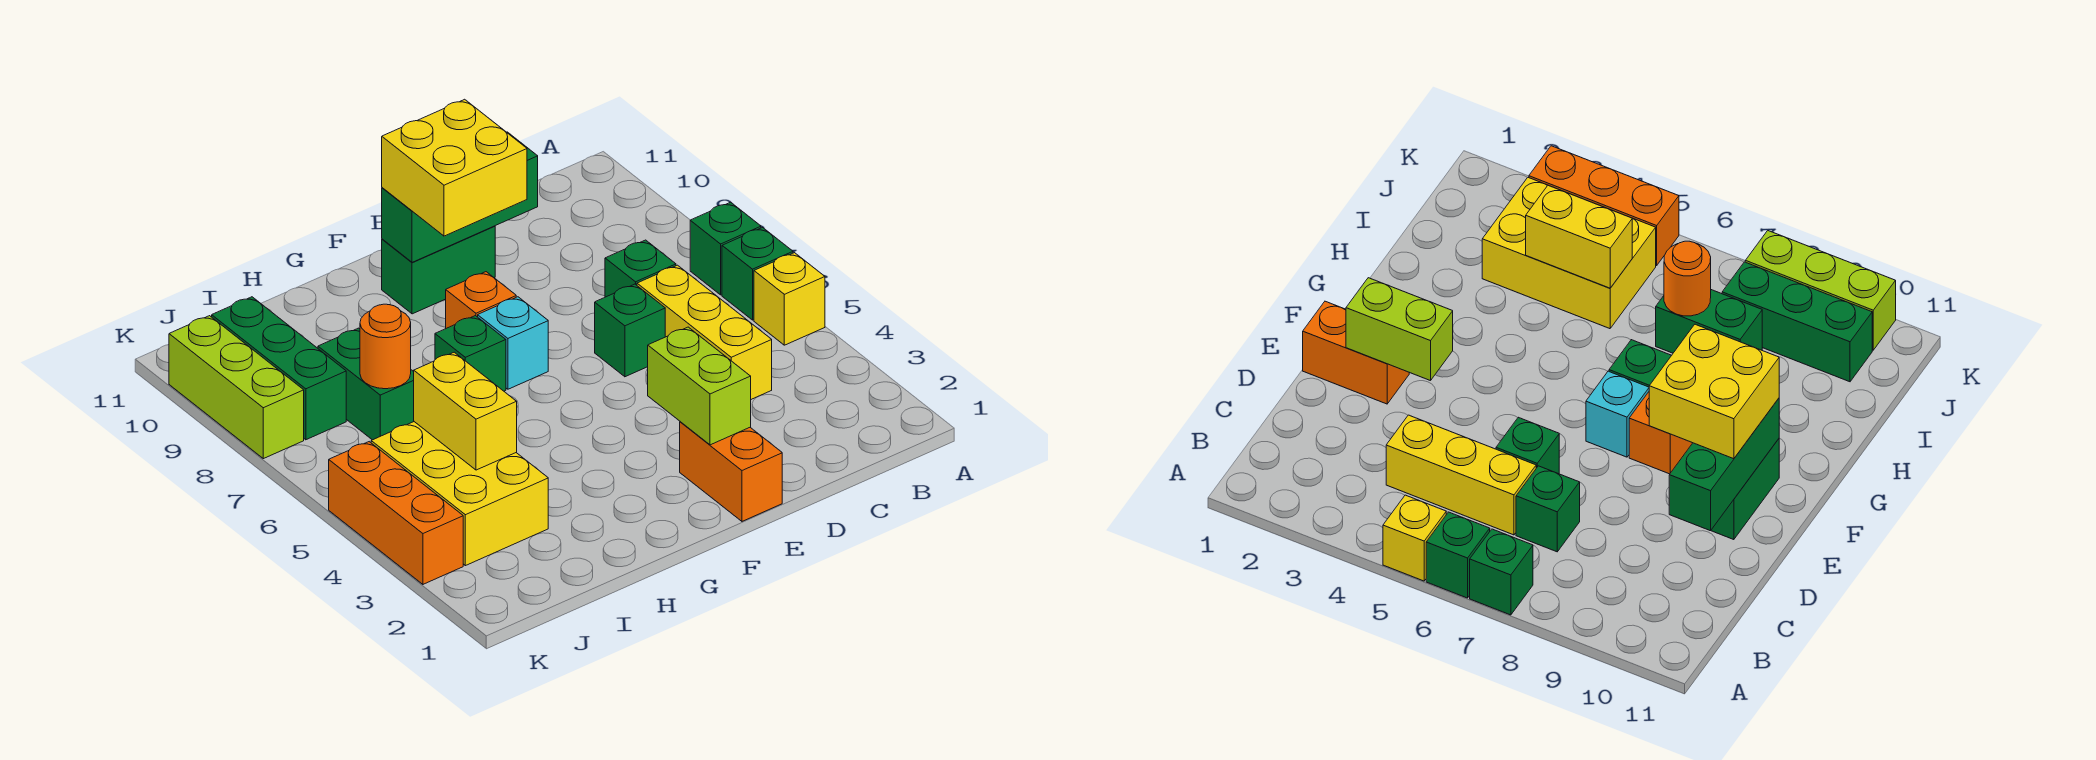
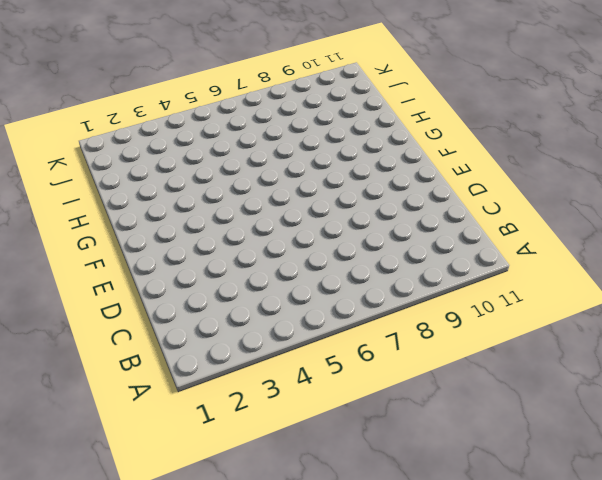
none -> yellow 1x1 brick [754,253,825,345]
none -> green 1x1 brick [722,228,793,320]
none -> green 1x1 brick [690,202,761,295]

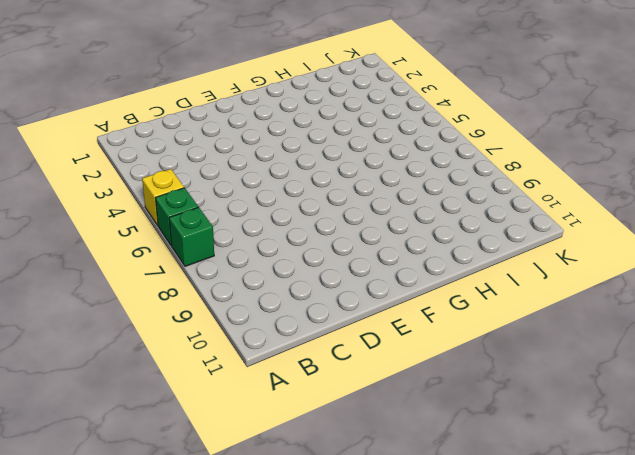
none -> yellow 1x3 brick [637,265,772,399]
none -> green 1x1 brick [605,240,676,297]
none -> green 1x1 brick [595,284,665,377]

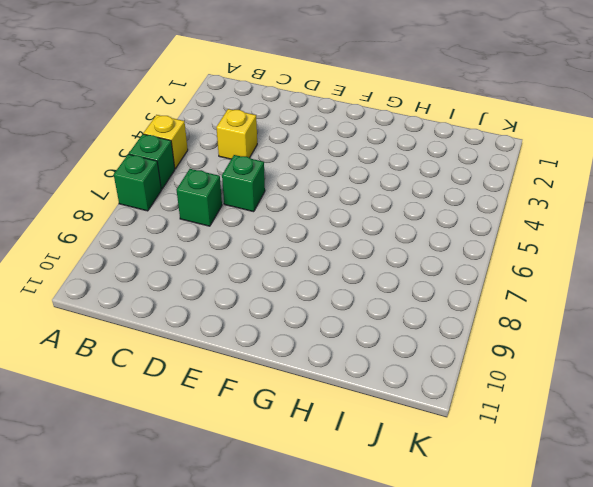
yellow 1x1 brick [216,109,257,159] -> yellow 1x3 brick [637,265,772,399]
none -> orange 1x2 brick [680,422,782,521]
none -> green 1x2 brick [382,226,495,314]
none -> cyan 1x1 brick [478,297,548,389]

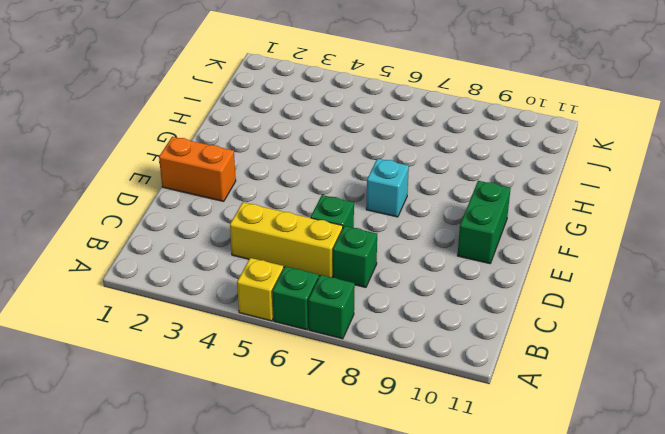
none -> orange 1x1 brick [446,272,516,328]
none -> green 1x1 brick [435,316,506,391]
none -> yellow 2x3 brick [371,422,548,566]

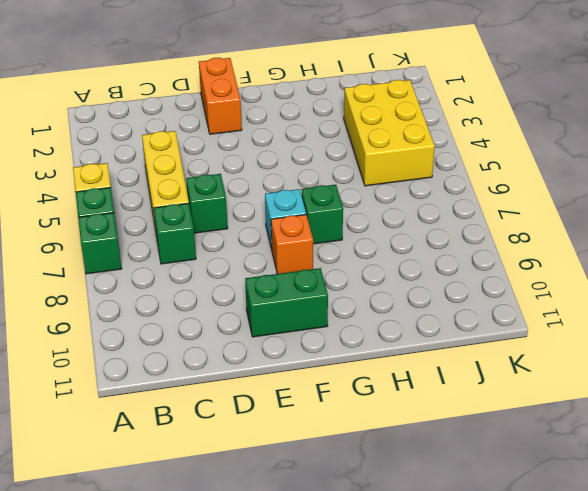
none -> green 1x2 brick [318,328,414,440]
none -> green 1x3 brick [212,297,346,440]
none -> orange 1x3 brick [329,442,463,584]

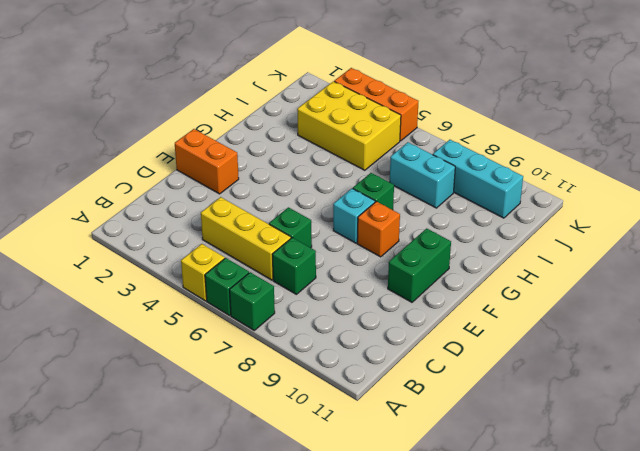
cyan 1x2 brick [390,142,455,208] -> green 1x2 brick [318,328,414,440]
cyan 1x3 brick [433,140,523,218] -> green 1x3 brick [212,297,346,440]
none -> lime 1x3 brick [169,316,304,459]
none -> green 1x3 brick [382,132,538,262]
none -> lime 1x2 brick [648,327,751,445]

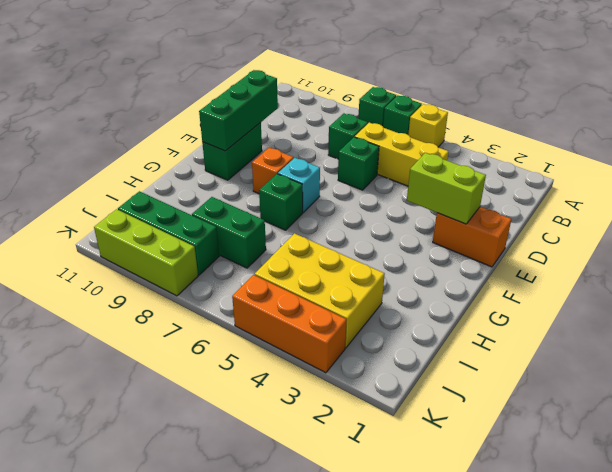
none -> yellow 1x2 brick [414,352,517,470]
none -> orange 1x1 round brick [360,304,411,389]
none -> yellow 2x2 brick [382,99,527,236]

